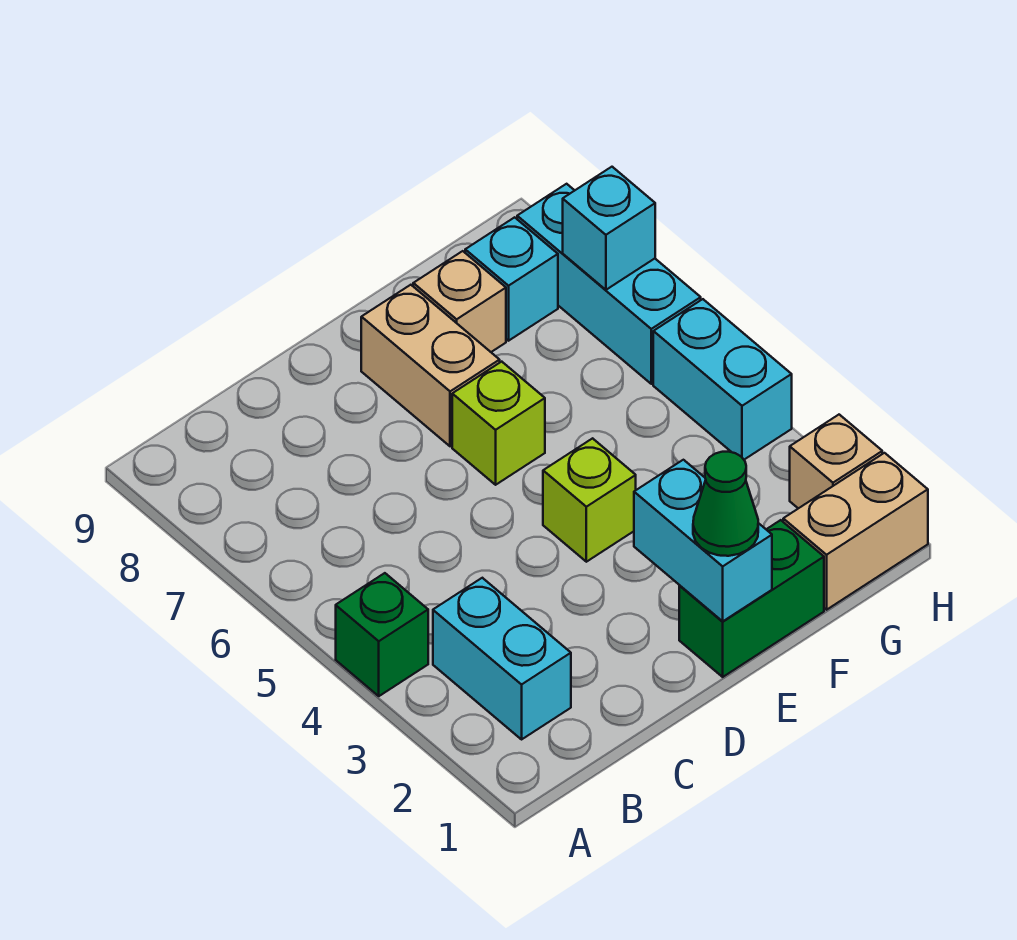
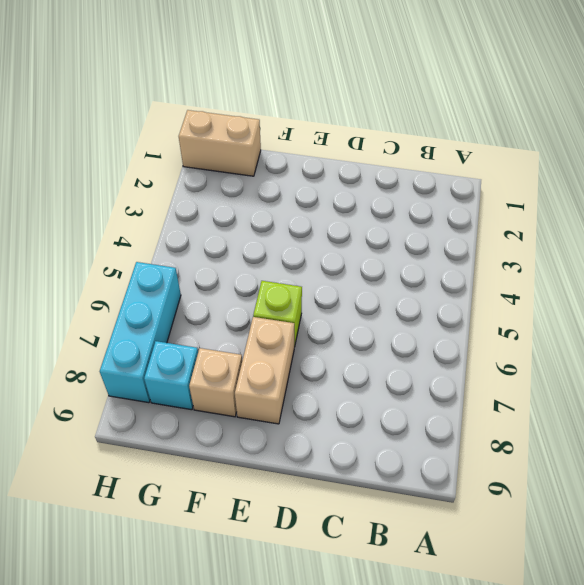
none -> green 1x1 brick [336,573,428,696]
none -> cyan 1x2 brick [433,578,571,739]
none -> green 1x2 brick [679,520,824,677]

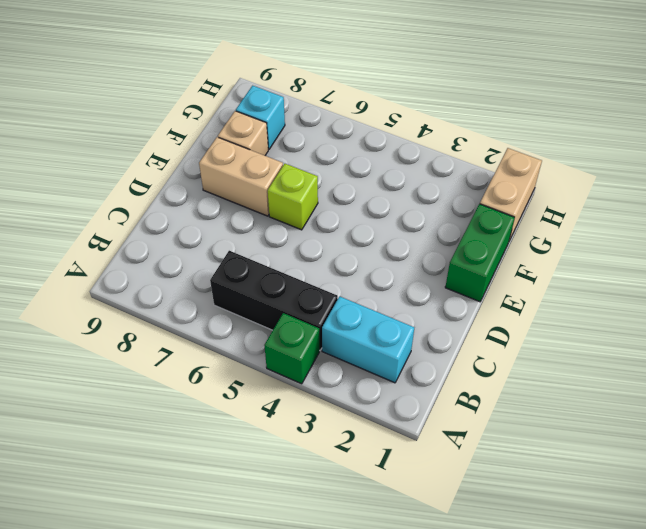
black 1x3 brick [210,251,338,350] -> none
none -> lime 1x1 brick [543,438,636,562]
none -> tan 1x1 brick [790,415,882,508]
none -> cyan 1x2 brick [653,299,792,460]

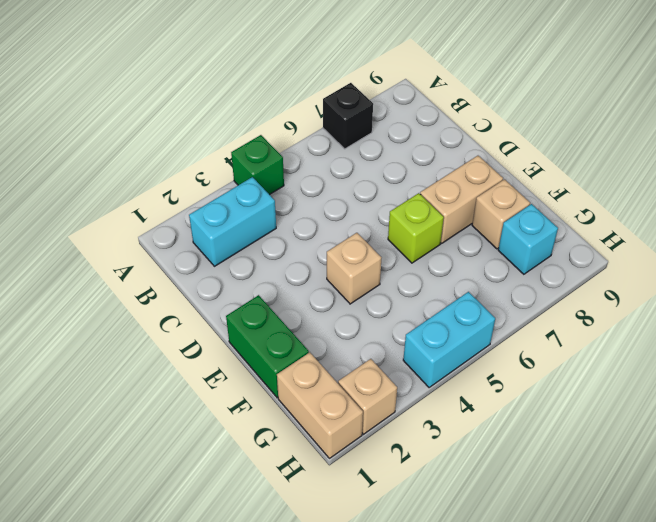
black 1x1 brick [323,83,373,149] -> none
tan 1x1 brick [327,233,381,304] -> lime 1x1 brick [543,438,636,562]
none -> cyan 1x3 brick [517,184,701,384]
none -> cyan 1x2 brick [634,460,772,622]
none -> cyan 1x1 brick [563,167,655,290]

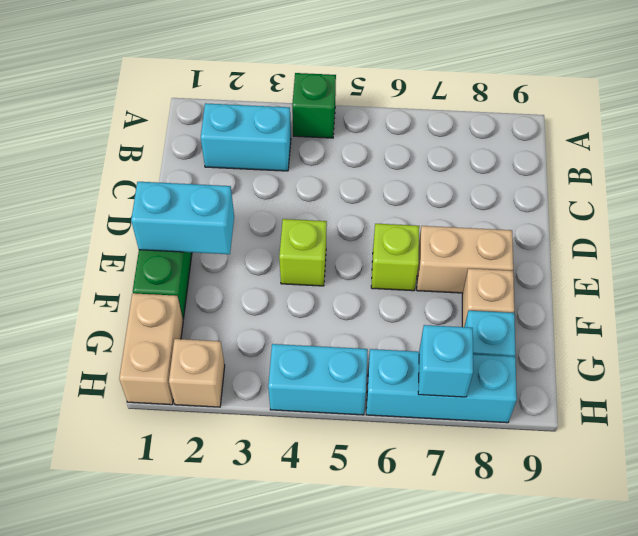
none -> green 1x1 cone [693,452,758,556]

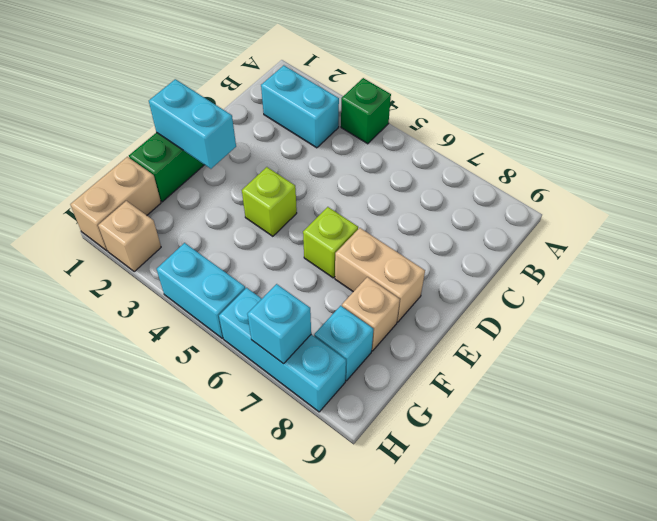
none -> green 1x1 cone [693,452,758,556]

